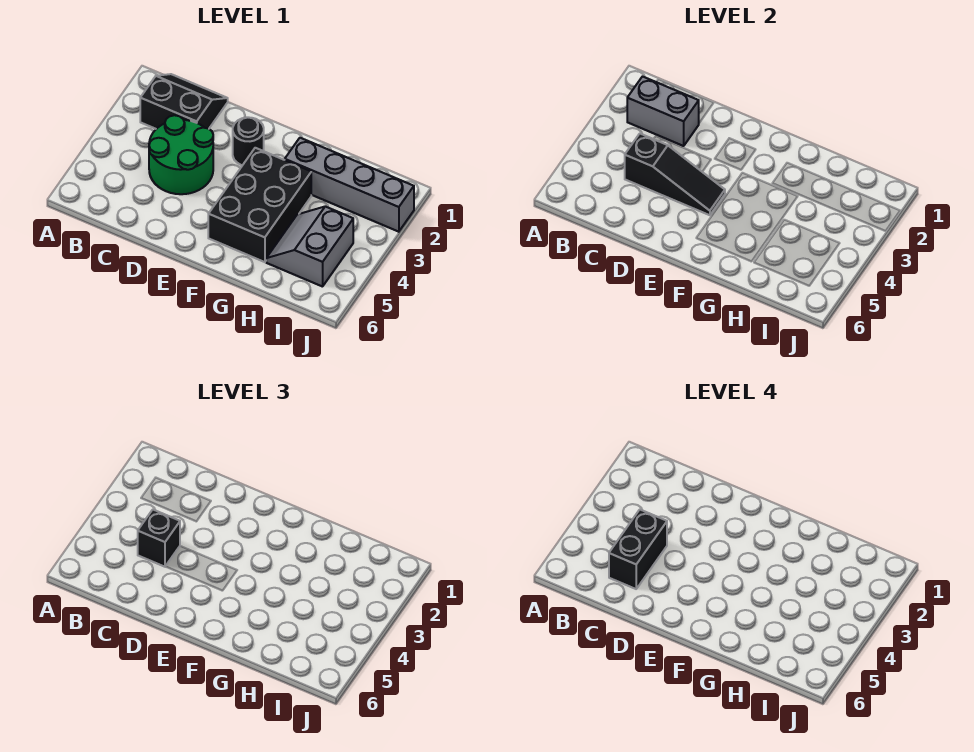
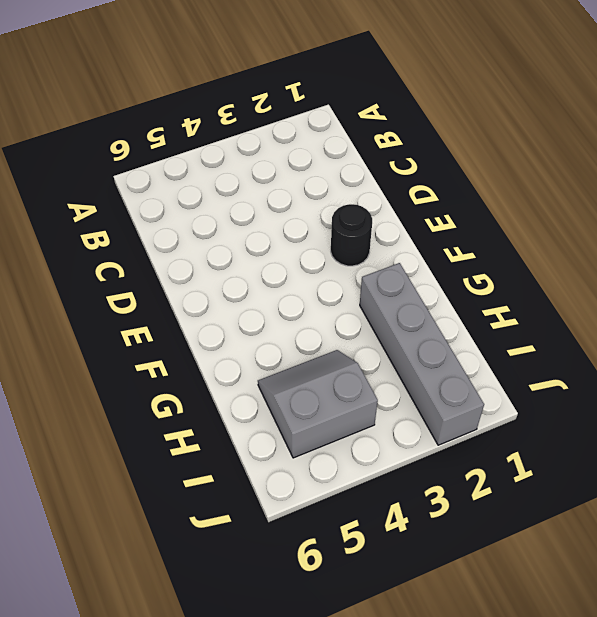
none -> black 2x2 slope [140,74,228,129]
none -> green 2x2 round brick [149,115,213,194]

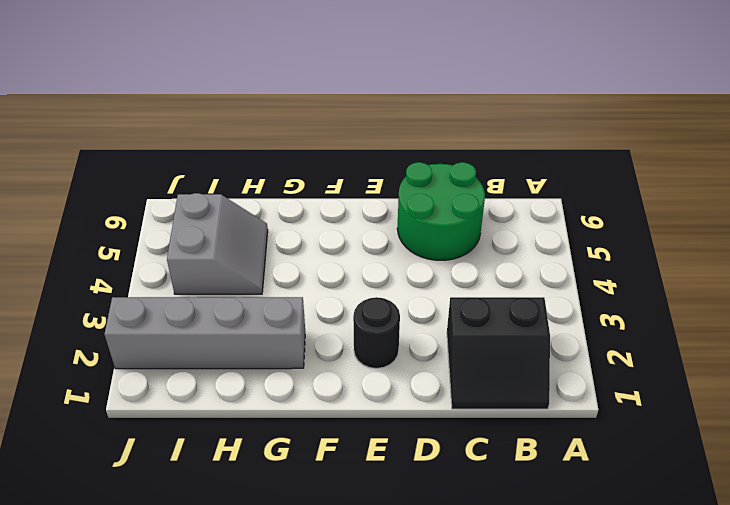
green 2x2 round brick [397,162,485,260] -> green 2x2 round brick moved to [149,115,213,194]
none -> black 2x3 brick [208,148,311,262]
none -> grey 1x2 brick [627,77,699,146]

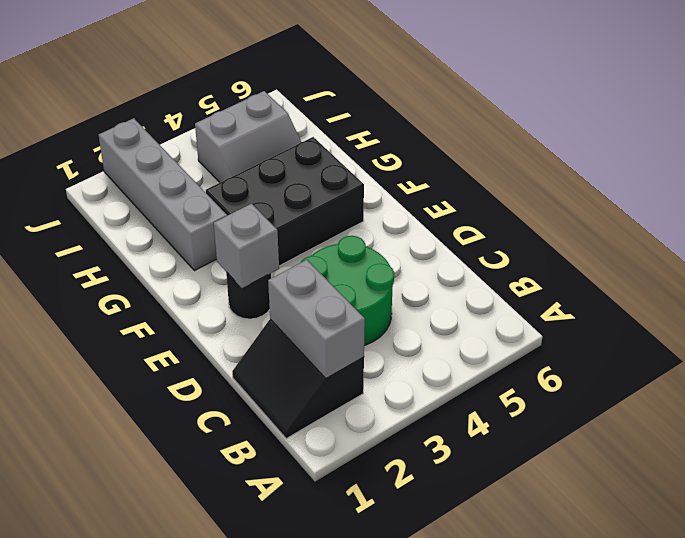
grey 1x1 brick [214,204,279,288] -> none
none -> black 1x3 slope [625,134,725,215]
none -> black 1x1 brick [138,510,180,567]

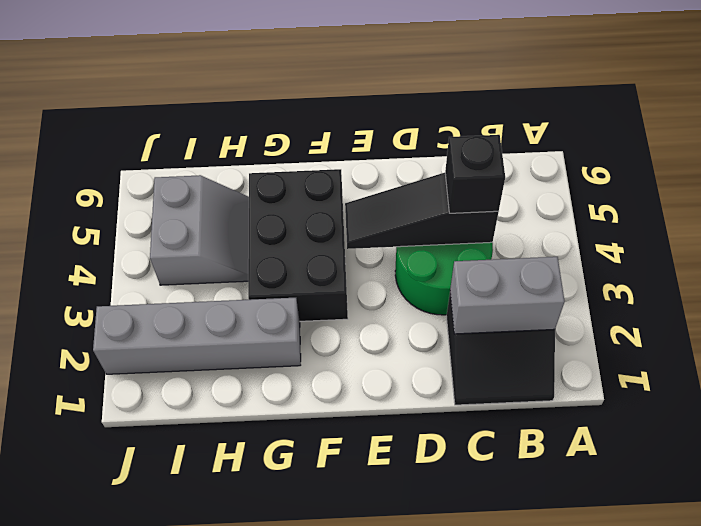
none -> black 1x1 round brick [233,117,264,165]
none -> black 1x2 brick [609,510,667,589]

